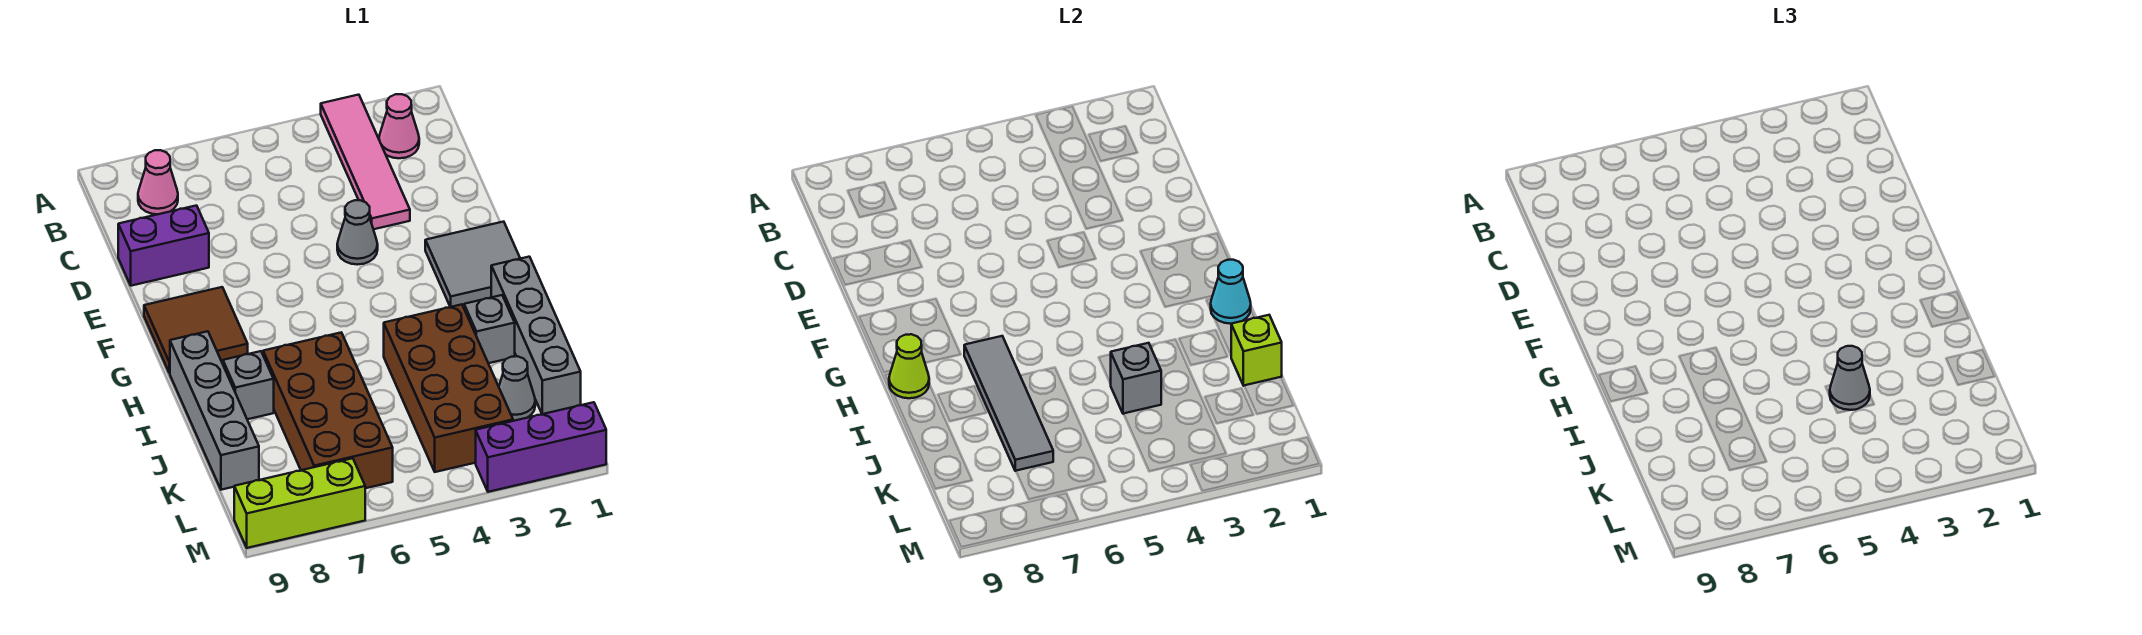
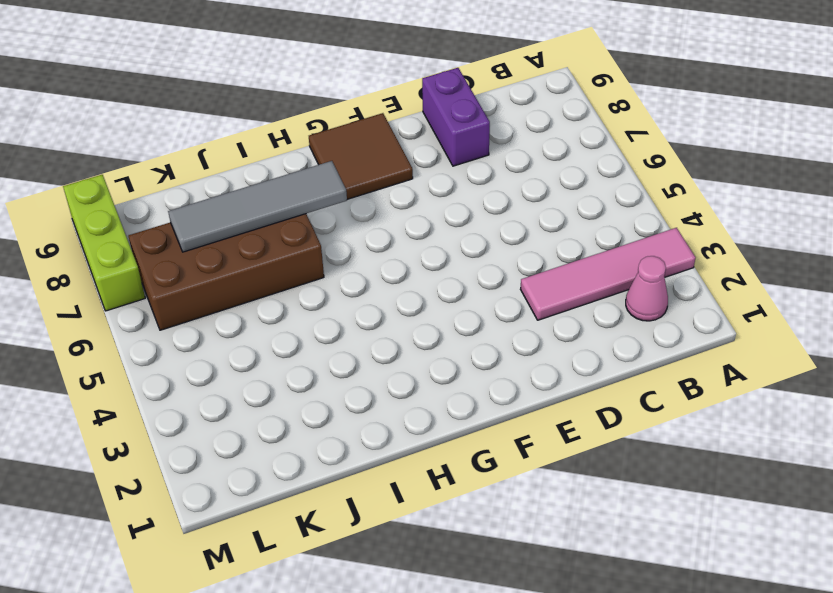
none -> pink 1x1 cone [138,150,178,214]
none -> grey 1x1 cone [337,200,378,265]
none -> grey 2x2 tile [425,222,520,307]

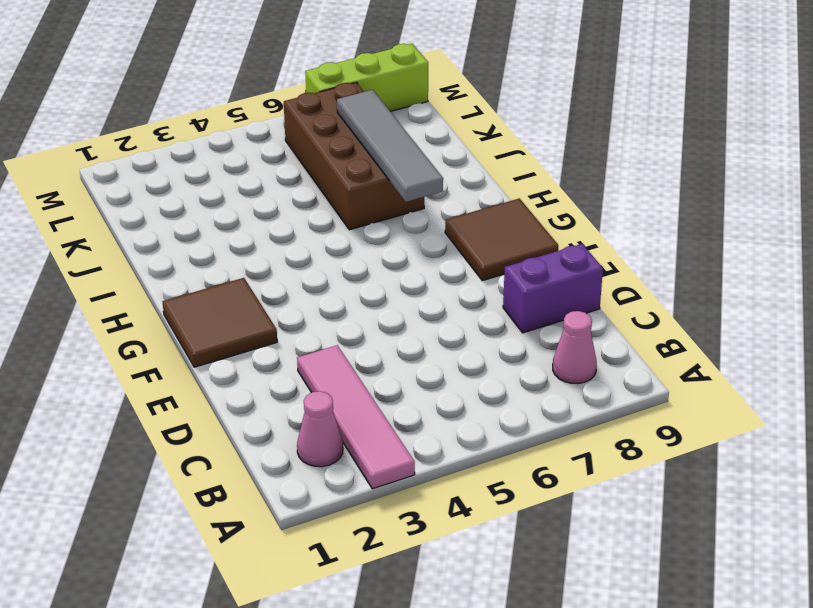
brown 2x2 tile [163,278,277,367] -> grey 2x2 tile [425,222,520,307]
none -> grey 1x1 cone [337,200,378,265]
none -> grey 1x4 brick [491,257,581,414]
none -> grey 1x4 brick [170,331,259,490]

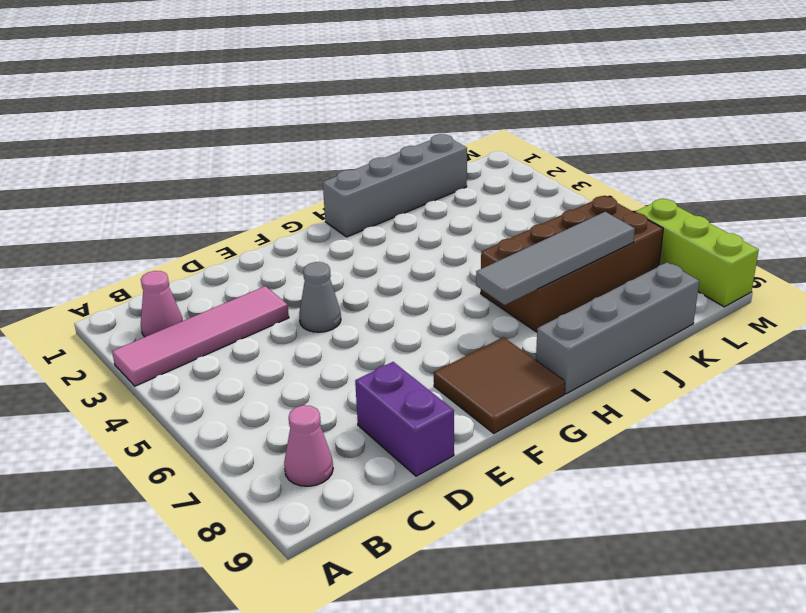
none -> grey 2x2 tile [425,222,520,307]
none -> grey 1x1 brick [464,295,515,363]
none -> brown 2x4 brick [384,304,513,472]

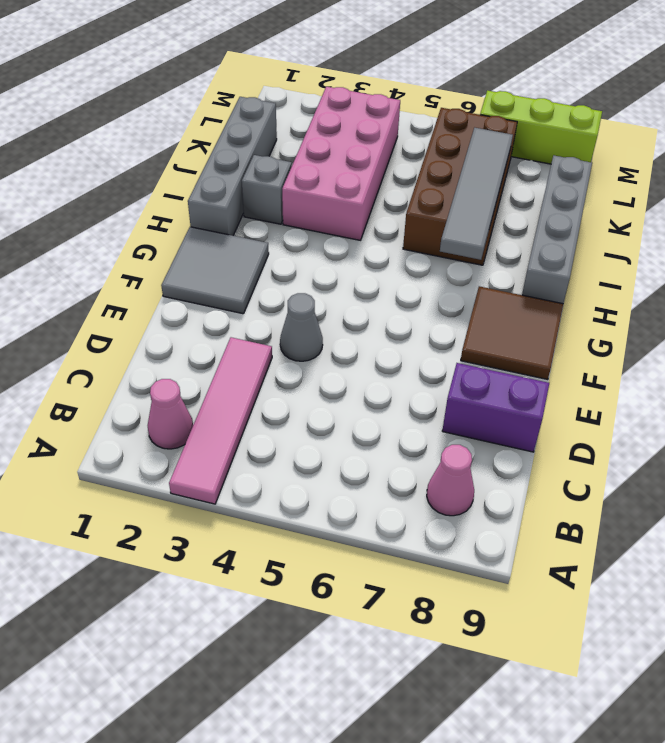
pink 2x4 brick [282,87,400,240] -> brown 2x4 brick [384,304,513,472]
none -> grey 1x1 brick [223,351,274,419]
none -> grey 1x1 cone [499,356,535,421]
none -> purple 1x3 brick [476,402,606,492]

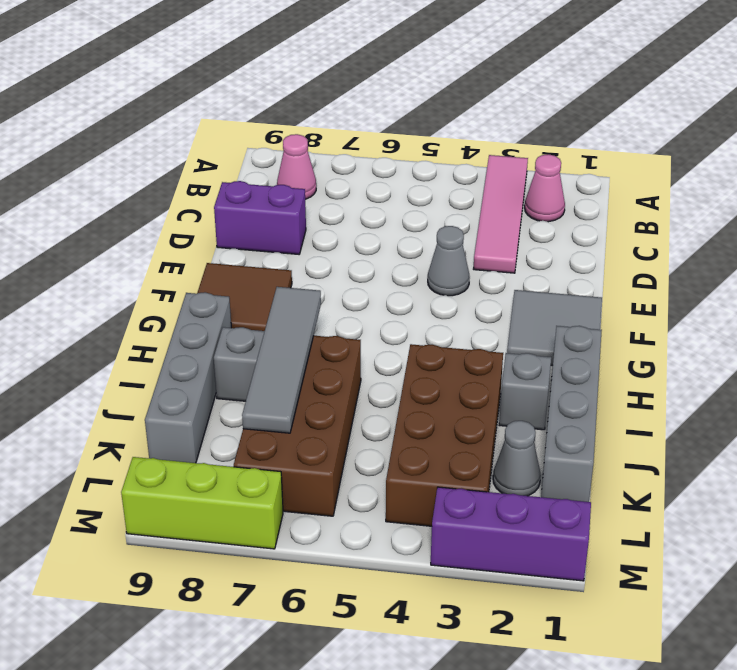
none -> cyan 1x1 cone [1211,260,1251,324]
none -> lime 1x1 cone [889,334,929,398]
none -> lime 1x1 brick [1231,315,1282,386]

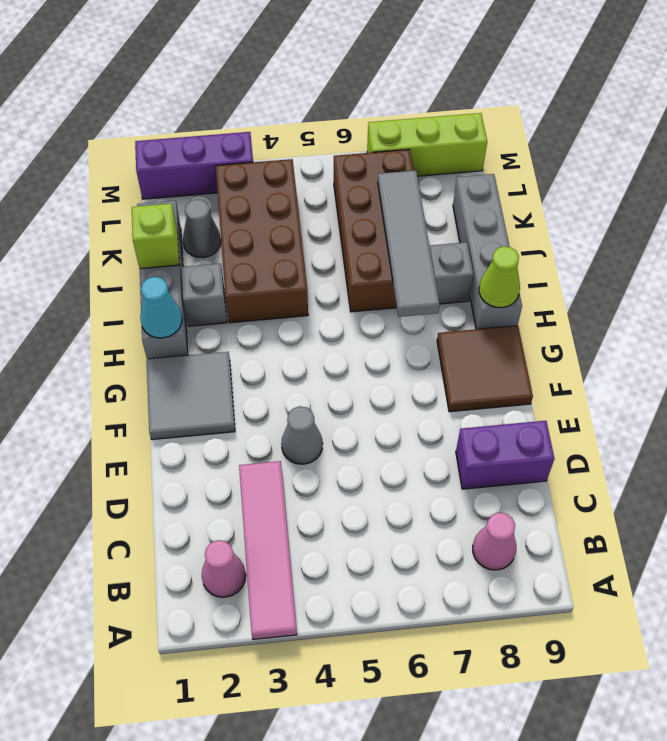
none -> grey 1x1 brick [1111,343,1161,414]
none -> grey 1x1 cone [1830,346,1870,410]

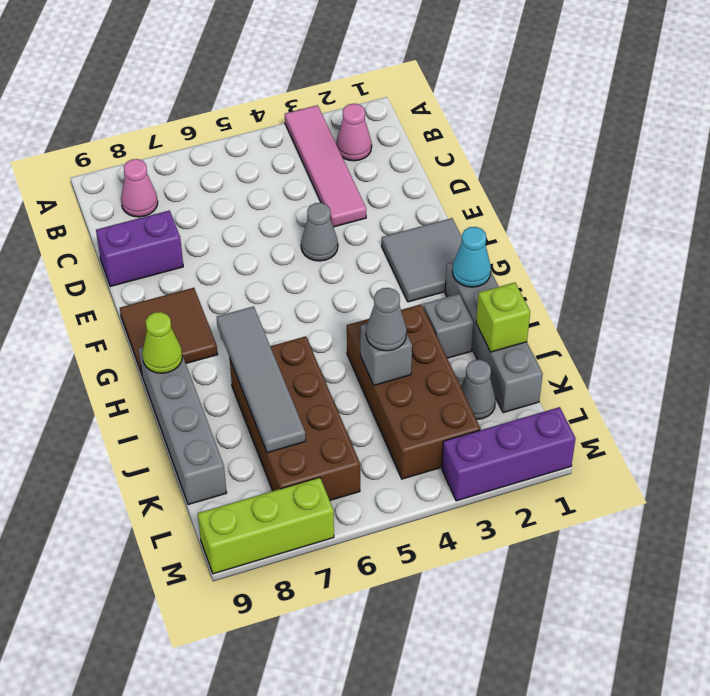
none -> grey 1x1 brick [223,351,274,419]

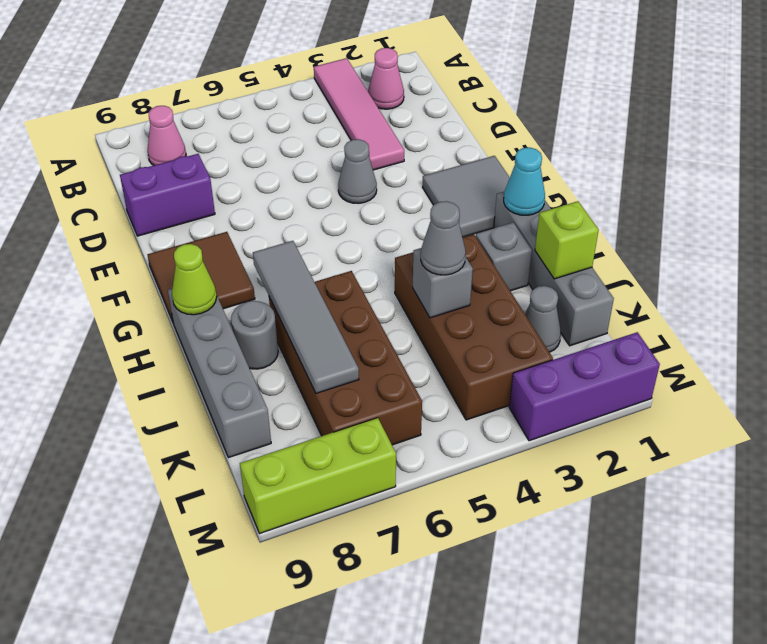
grey 1x1 round brick [231,301,278,369] -> grey 1x1 brick [223,351,274,419]

